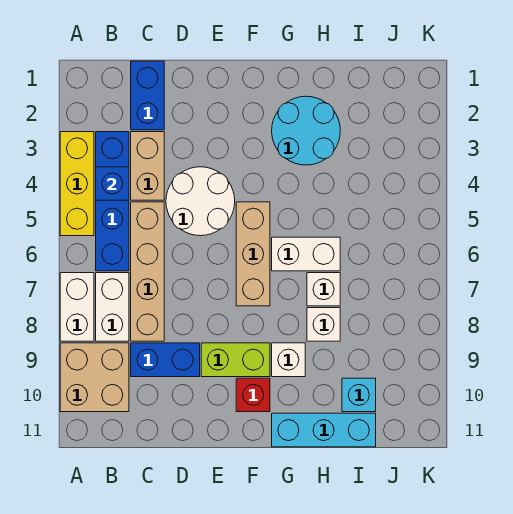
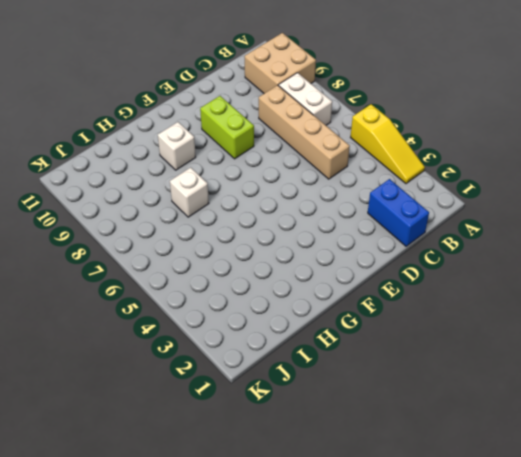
yellow 1x3 slope [351,104,425,184] -> yellow 1x3 brick [60,132,94,236]
lime 1x2 brick [200,96,254,159] -> lime 1x2 brick turned to [201,343,270,377]
none -> white 1x2 brick [60,273,94,341]
none -> blue 1x4 brick [96,132,129,271]
none -> tan 1x2 brick [131,132,164,200]

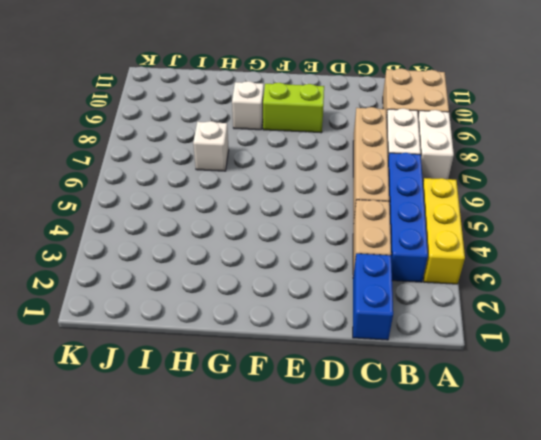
none -> blue 1x2 brick [131,343,200,377]
none -> white 2x2 round brick [166,167,235,236]
none -> tan 1x3 brick [236,202,270,306]

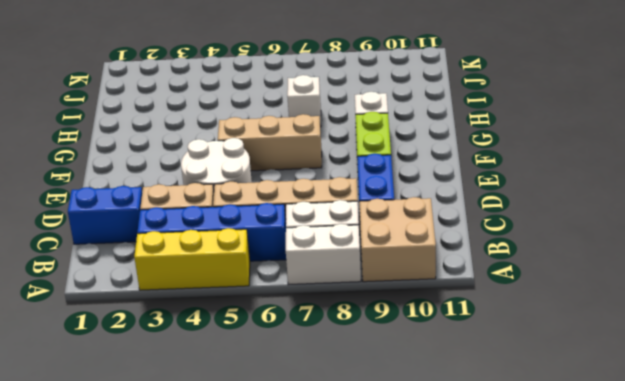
none -> red 1x1 brick [236,378,270,412]
none -> cyan 2x2 round brick [272,96,340,165]
none -> white 1x2 brick [272,237,340,271]

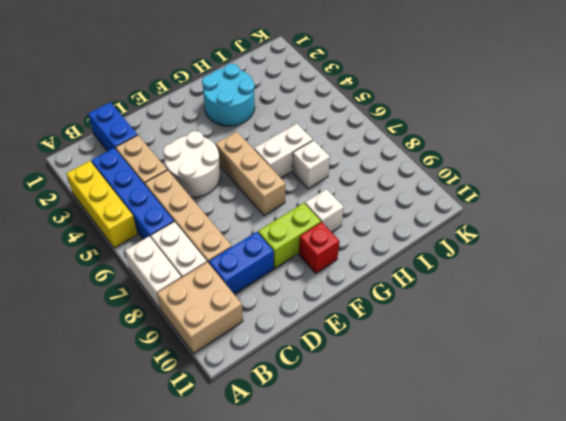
none -> cyan 1x3 brick [272,413,376,447]
none -> white 1x1 brick [307,308,340,341]
none -> cyan 1x1 brick [342,378,376,412]

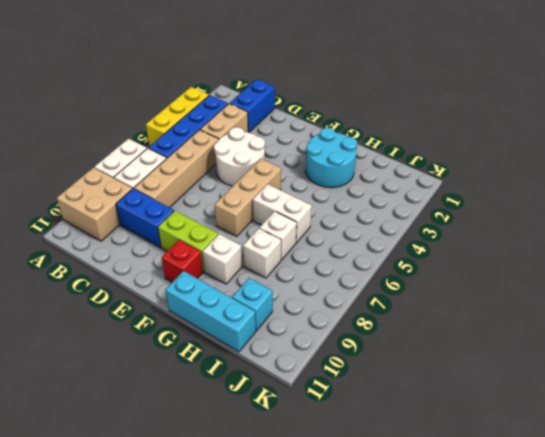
none -> blue 1x1 brick [96,167,129,200]

